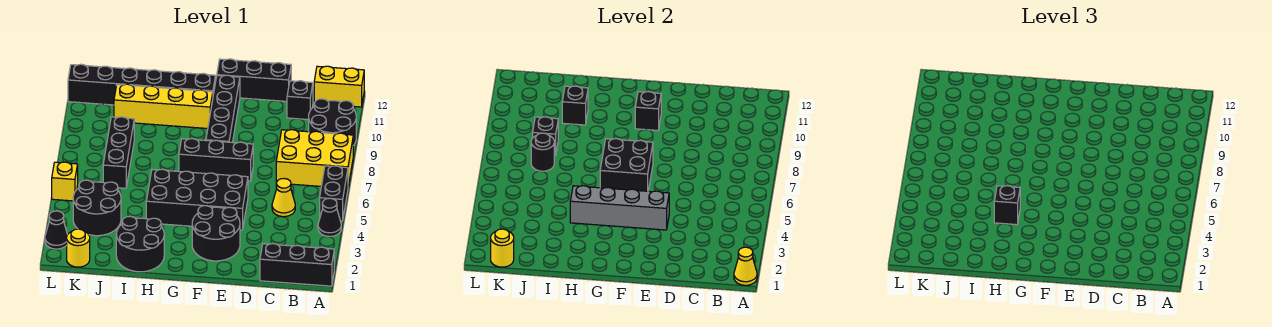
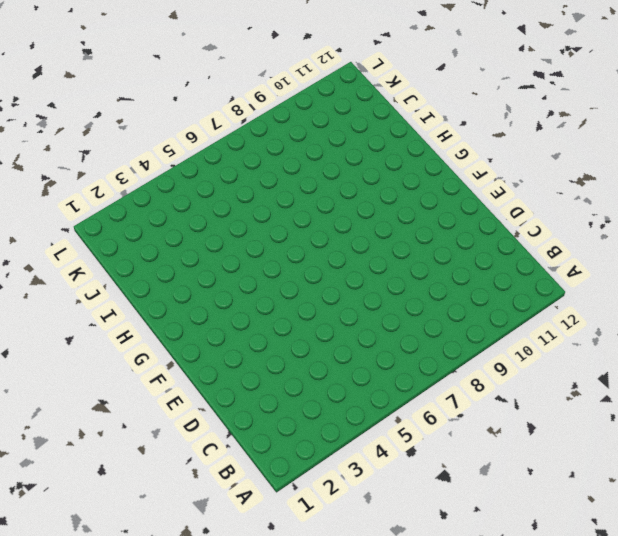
none -> black 1x3 brick [260,244,334,286]
none -> black 1x1 cone [318,198,341,236]
none -> black 1x2 brick [320,166,348,221]
none -> yellow 2x3 brick [276,130,353,186]

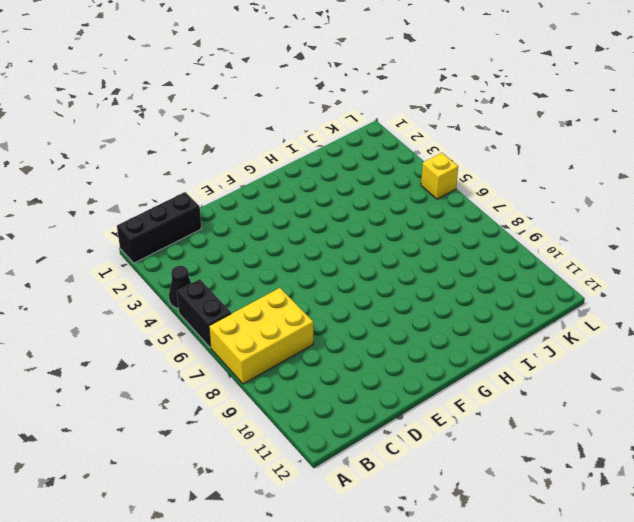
none -> black 2x2 round brick [309,99,356,146]
none -> yellow 1x2 brick [314,66,364,107]
none -> yellow 1x1 cone [272,178,295,217]
none -> black 1x1 brick [287,81,313,120]

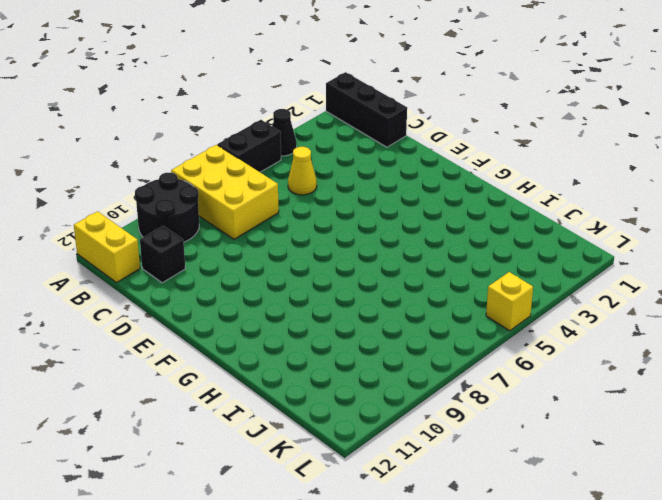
none -> black 1x3 brick [217,59,291,101]
none -> black 2x2 round brick [192,206,240,261]
none -> black 2x4 brick [146,169,248,230]
none -> black 1x3 brick [179,139,253,181]

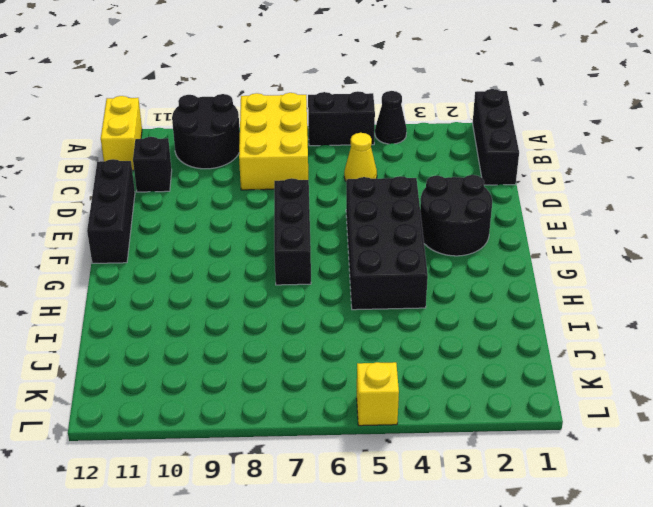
none -> black 1x4 brick [206,75,240,143]
none -> yellow 1x4 brick [114,84,213,129]
none -> black 1x6 brick [68,64,216,105]
none -> black 2x2 round brick [116,216,164,272]

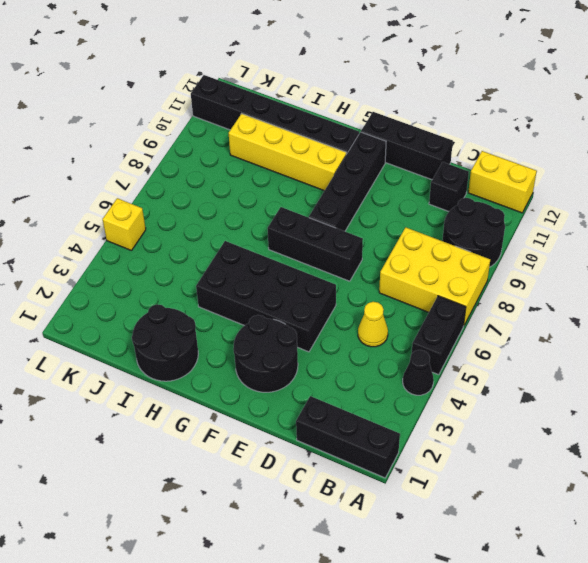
none -> black 2x2 round brick [73,180,121,236]
none -> black 1x3 brick [103,117,134,188]
none -> yellow 1x1 round brick [67,229,90,267]
none -> black 1x1 cone [45,211,67,249]

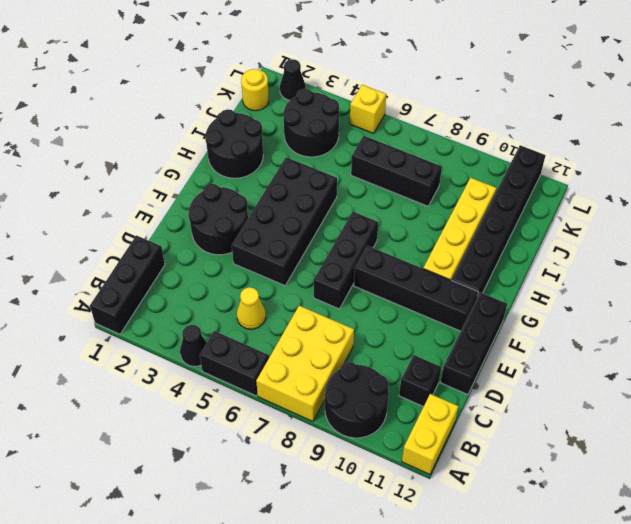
none -> yellow 1x1 cone [734,247,757,285]
none -> grey 1x4 brick [570,186,669,230]
none -> black 2x2 brick [600,139,653,191]
none -> black 1x1 brick [635,92,661,130]

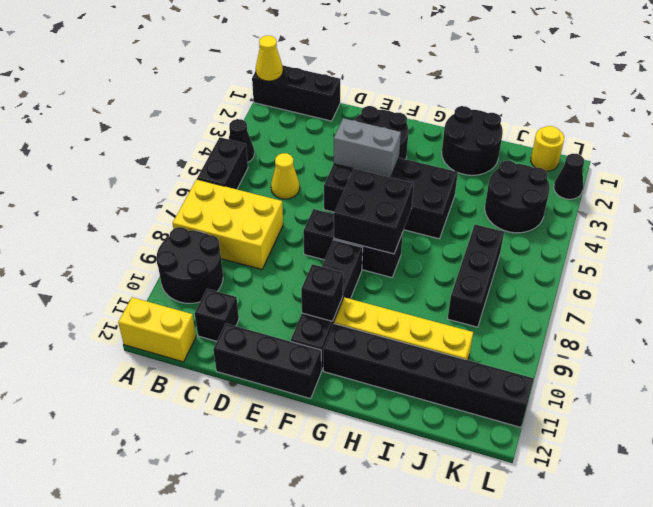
grey 1x2 brick [334,118,401,177] -> grey 1x4 brick [570,186,669,230]
none -> yellow 1x1 brick [52,162,78,201]
none -> black 1x1 brick [562,86,588,125]
none -> black 1x1 round brick [531,133,554,171]
none -> black 1x1 brick [533,117,558,156]

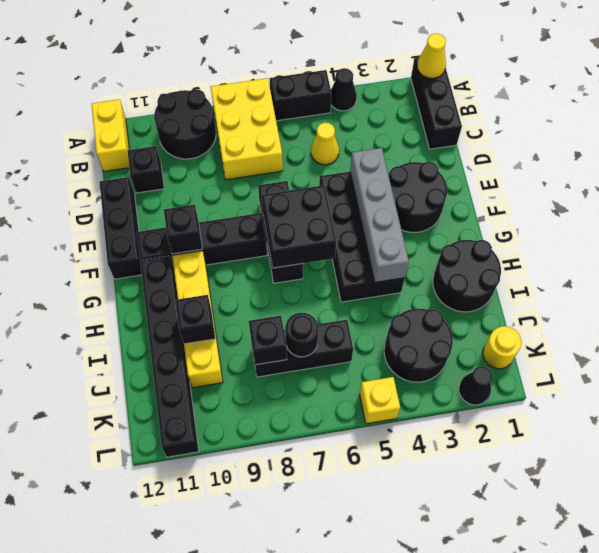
none -> yellow 1x1 round brick [491,229,514,267]
none -> black 1x1 brick [994,186,1020,225]

